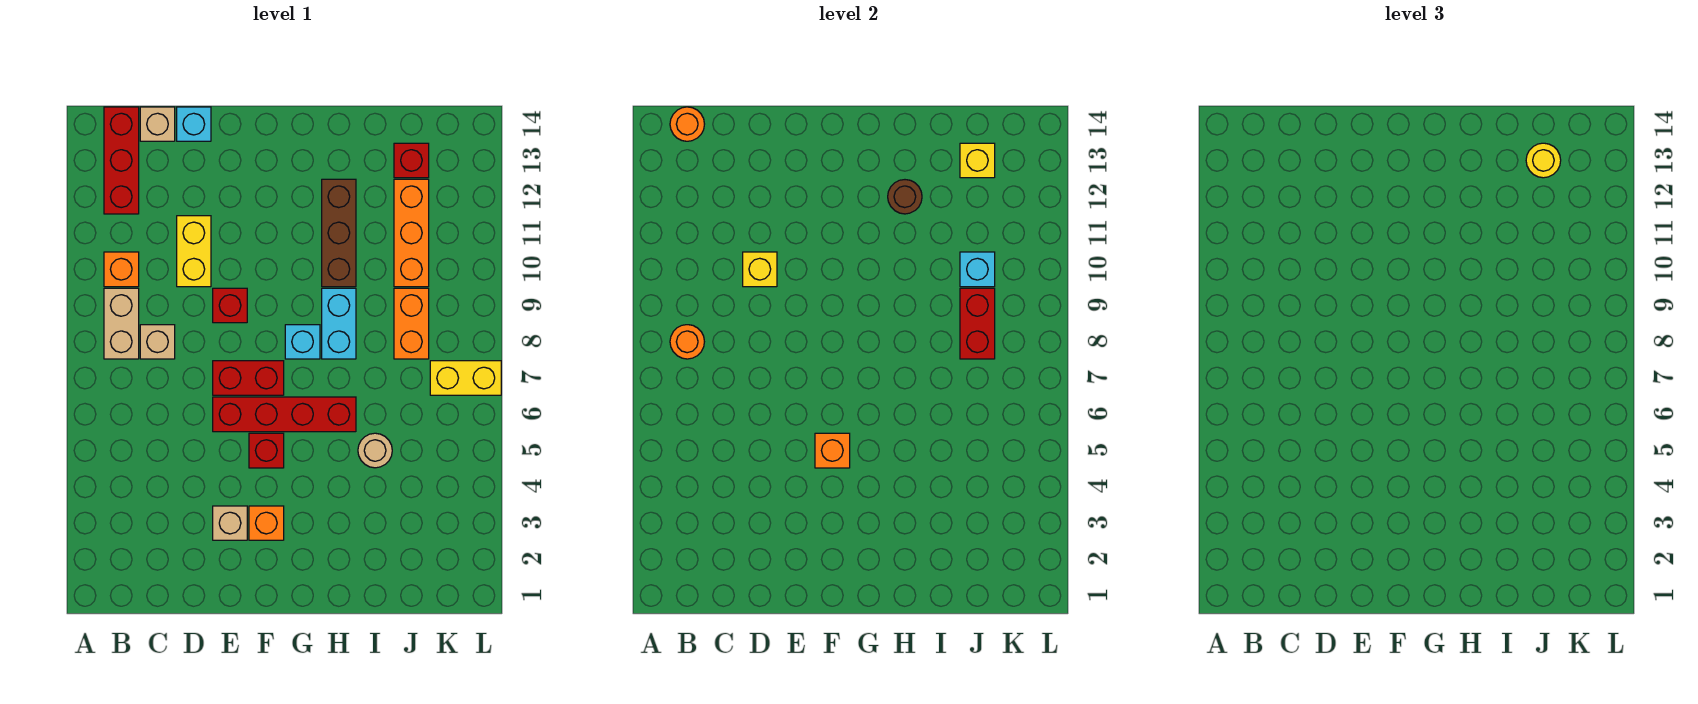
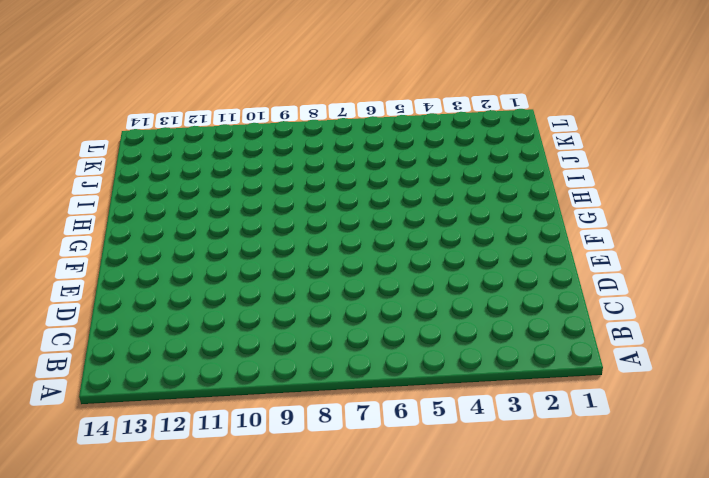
none -> tan 1x2 brick [104,288,139,359]
none -> orange 1x1 brick [104,252,139,287]
none -> red 1x3 brick [104,107,139,214]
none -> tan 1x1 brick [140,325,175,359]

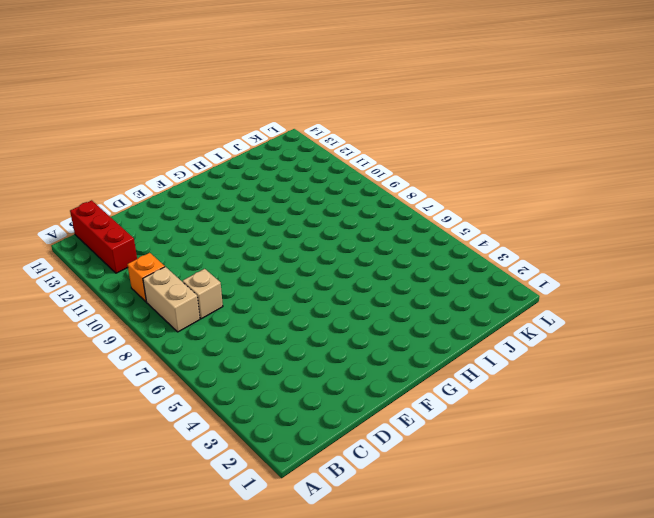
none -> tan 1x1 brick [140,107,175,141]
none -> yellow 1x2 brick [177,216,211,287]
none -> cyan 1x1 brick [177,107,211,141]
none -> tan 1x1 brick [213,506,247,540]

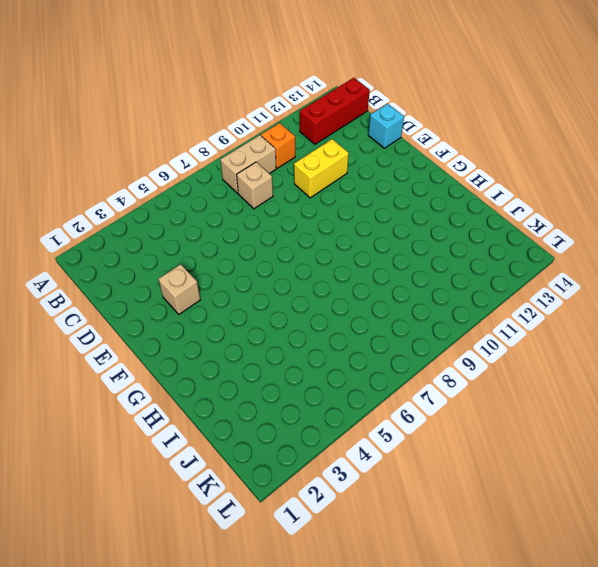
none -> tan 1x1 brick [140,107,175,141]
none -> red 1x4 brick [213,397,356,432]
none -> red 1x2 brick [213,361,284,395]
none -> red 1x1 brick [213,288,247,323]

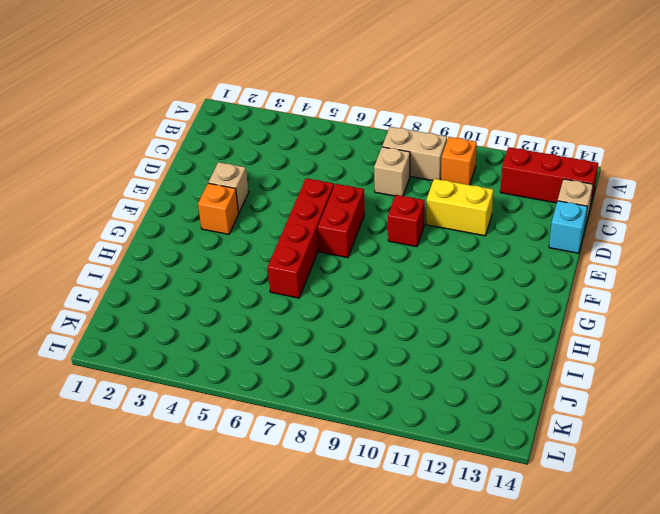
none -> red 1x1 brick [249,433,284,468]
none -> cyan 1x1 brick [285,325,320,359]
none -> cyan 1x2 brick [322,288,356,359]
none -> brown 1x3 brick [322,179,356,287]

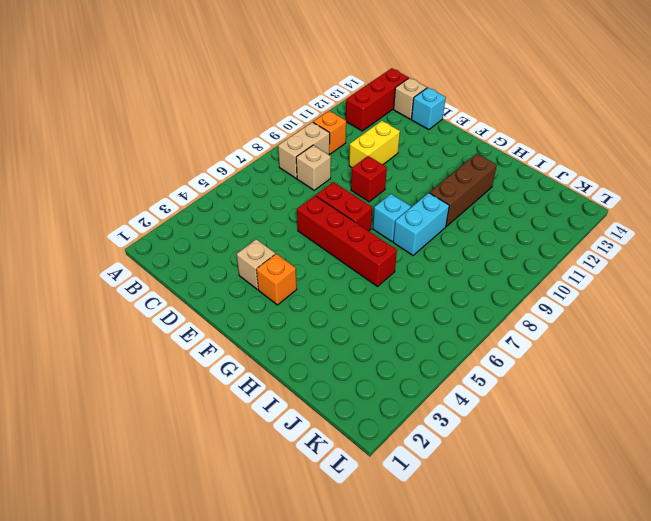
none -> red 1x1 brick [249,433,284,468]
none -> tan 1x1 round brick [358,433,392,468]
none -> orange 1x2 brick [394,288,429,359]
none -> orange 1x3 brick [394,179,429,287]

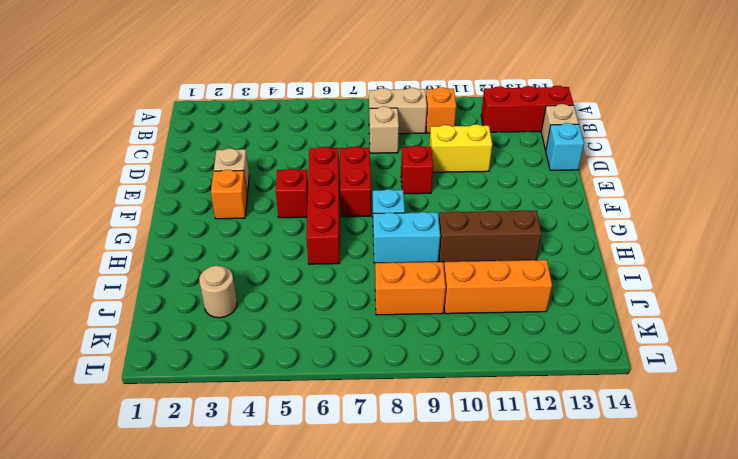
tan 1x1 round brick [199,266,237,318] -> tan 1x1 round brick moved to [358,433,392,468]
none -> red 1x1 brick [394,143,429,178]
none -> yellow 1x2 brick [430,361,501,395]
none -> orange 1x1 round brick [670,325,704,359]
none -> orange 1x1 round brick [670,107,704,141]

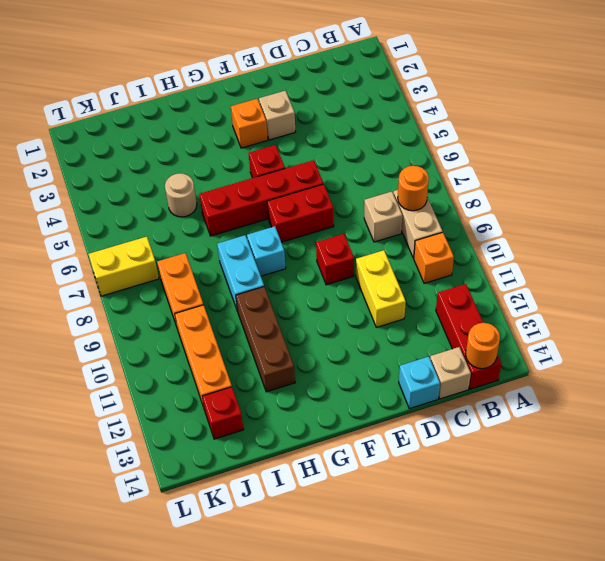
none -> yellow 1x1 brick [743,252,777,287]
none -> orange 1x1 brick [815,433,850,468]
none -> brown 1x1 round brick [888,180,922,214]
none -> red 1x2 brick [960,288,995,359]

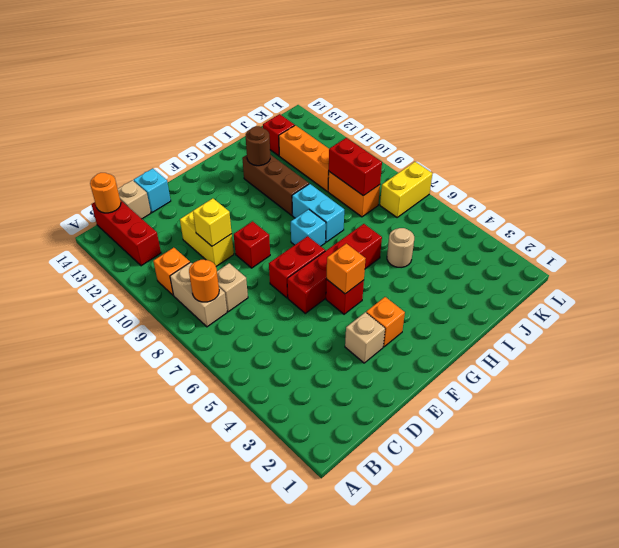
none -> cyan 1x1 brick [960,252,995,287]
none -> yellow 1x1 brick [960,143,995,178]
none -> yellow 1x1 round brick [1526,143,1561,178]

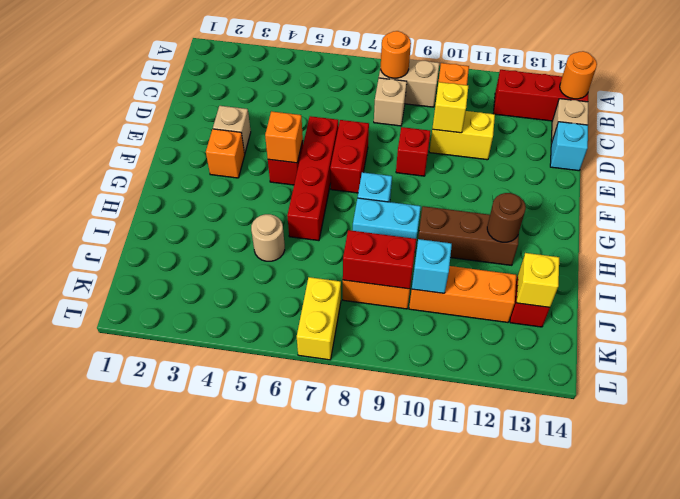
none -> yellow 1x1 round brick [1526,143,1561,178]

